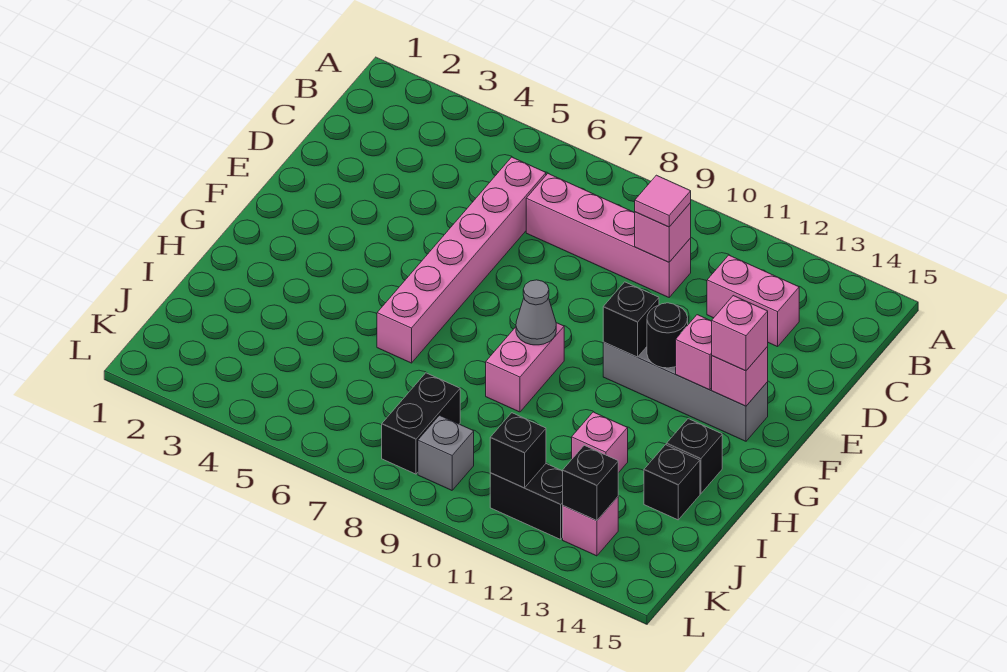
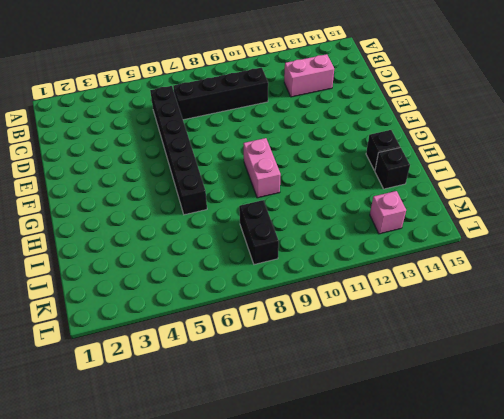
black 1x6 brick [150,86,207,215] -> pink 1x6 brick [377,157,546,363]
black 1x4 brick [173,68,268,120] -> pink 1x4 brick [526,174,691,297]
none -> grey 1x4 brick [603,342,768,441]
none -> pink 1x1 brick [572,412,628,473]
none -> grey 1x1 brick [418,415,474,490]

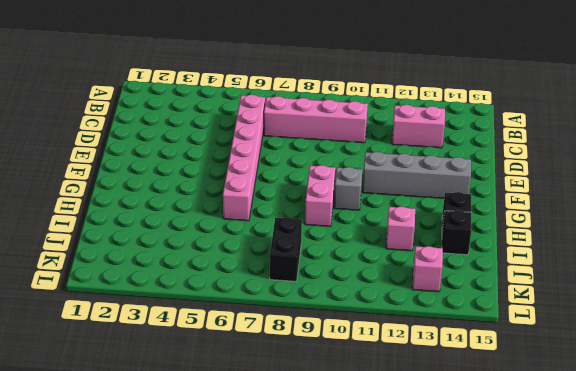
grey 1x1 brick [334,167,362,210] -> grey 1x1 brick moved to [418,415,474,490]
none -> black 1x2 brick [490,464,563,539]
none -> pink 1x1 brick [635,203,691,262]
none -> black 1x1 brick [603,282,659,357]

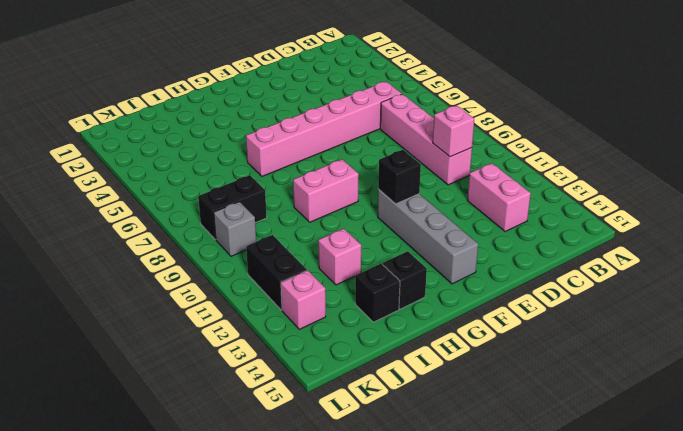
none -> black 1x1 round brick [647,303,688,368]
none -> pink 1x1 brick [676,315,712,390]
none -> pink 1x1 brick [712,347,768,406]

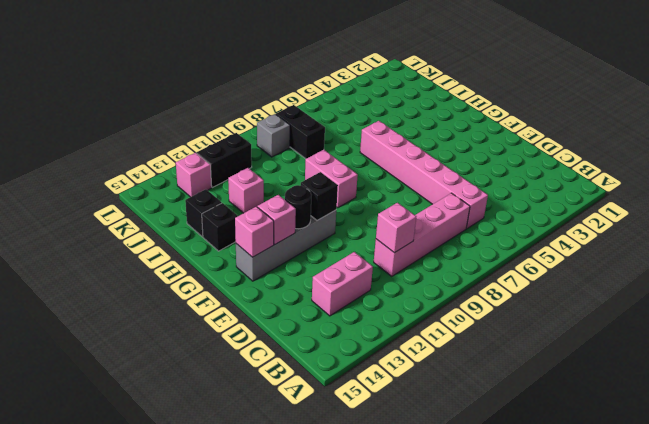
none -> grey 1x1 cone [516,280,556,345]
none -> black 1x1 brick [490,413,546,488]
none -> black 1x1 brick [563,445,618,520]

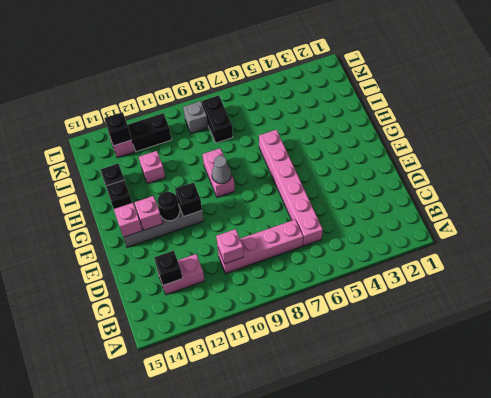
black 1x1 brick [154,251,183,285] -> black 1x1 brick moved to [490,413,546,488]
none -> pink 1x1 tile [635,175,691,227]
none -> pink 1x1 brick [712,296,768,371]

